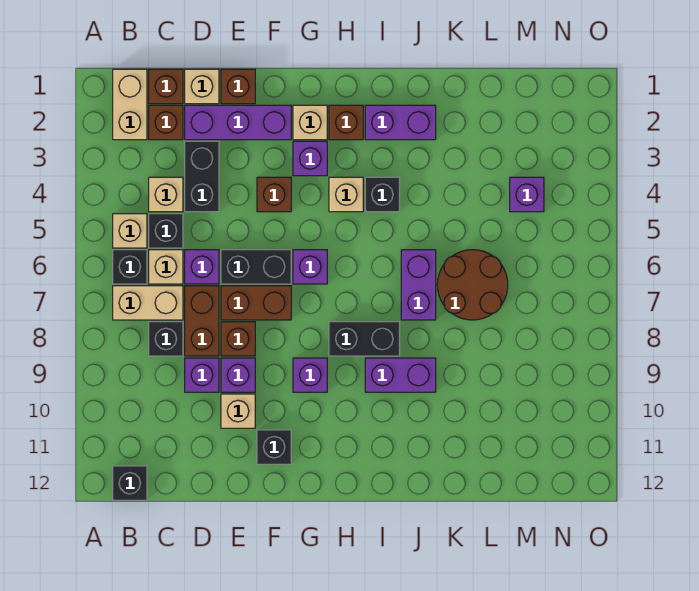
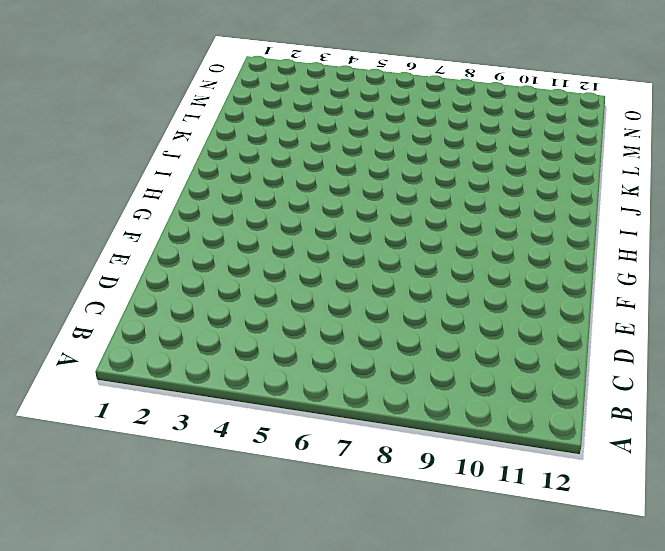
none -> tan 1x2 brick [113,69,147,140]
none -> tan 1x1 brick [113,214,147,248]
none -> black 1x1 brick [113,250,147,284]
none -> tan 1x2 brick [113,286,183,320]

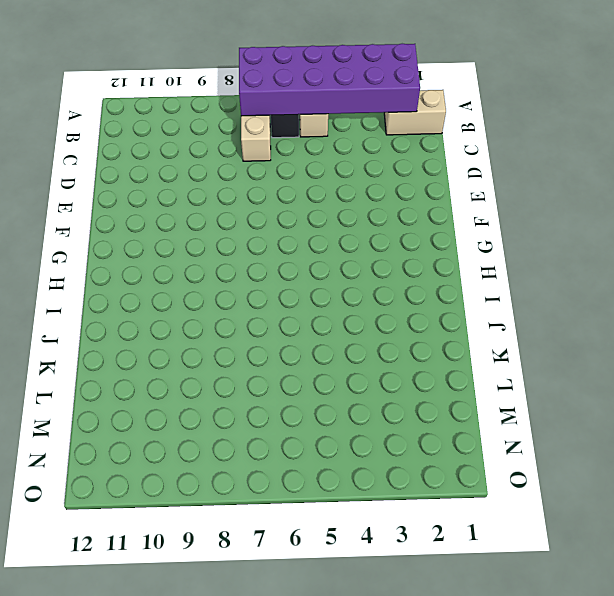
purple 2x6 brick [239,44,420,116] -> none
none -> black 1x1 brick [113,466,147,500]
none -> brown 1x1 brick [149,69,183,104]
none -> brown 1x1 brick [149,105,183,140]
none -> tan 1x1 brick [149,177,183,212]

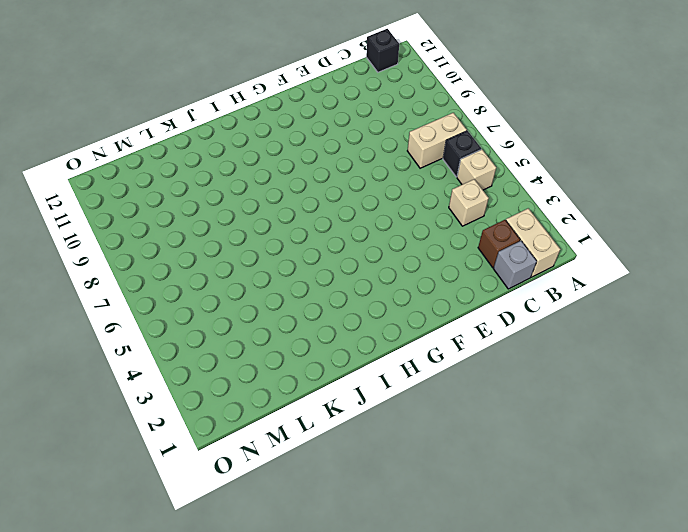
grey 1x1 brick [493,241,537,289] -> brown 1x1 brick [149,69,183,104]
none -> black 1x1 brick [149,214,183,248]
none -> tan 1x1 brick [149,250,183,284]
none -> black 1x1 brick [149,322,183,356]
none -> tan 1x1 brick [185,69,219,104]

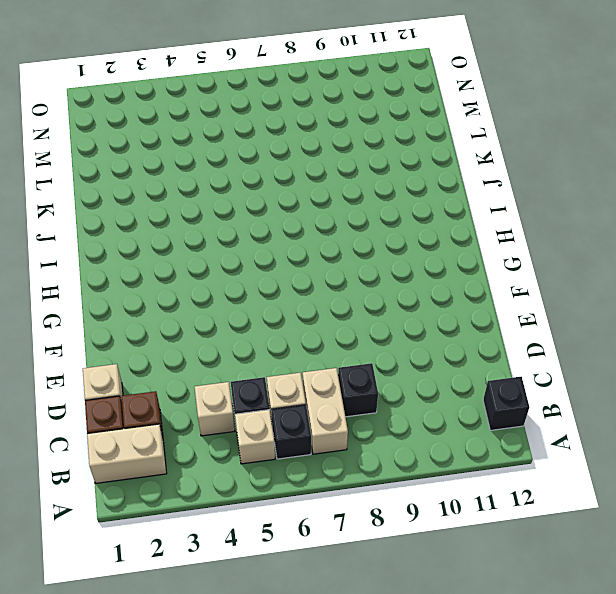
none -> purple 1x3 brick [185,105,291,140]
none -> black 1x2 brick [185,141,219,212]
none -> purple 1x1 brick [185,250,219,284]
none -> brown 1x2 brick [185,286,219,356]

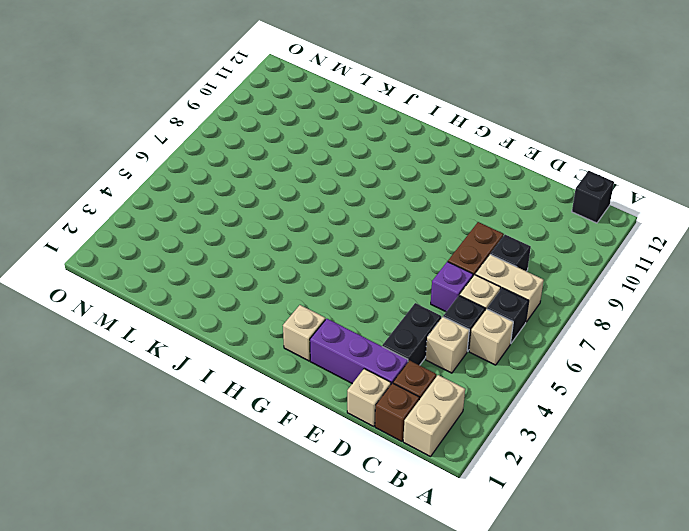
none -> purple 1x1 brick [185,358,219,392]
none -> brown 1x1 brick [221,69,255,104]
none -> black 1x2 brick [221,250,291,284]
none -> brown 1x2 brick [221,286,291,320]

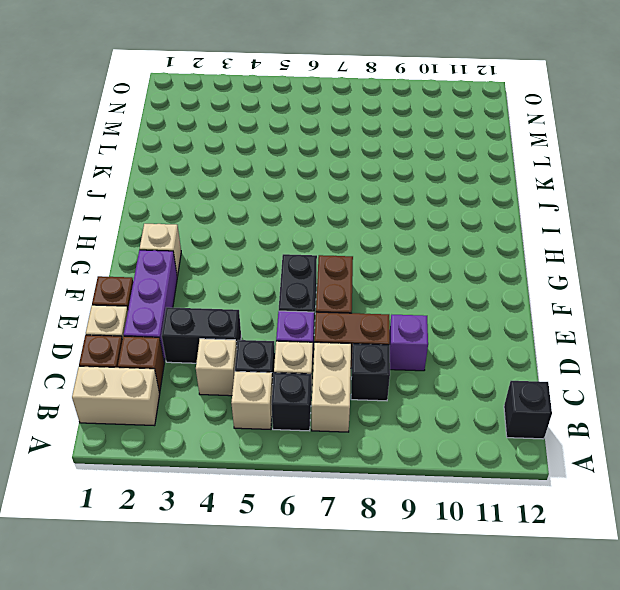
none -> brown 1x1 brick [221,322,255,356]
none -> purple 1x1 brick [221,358,255,392]
none -> tan 1x1 brick [221,394,255,428]
none -> brown 1x1 brick [257,177,291,212]

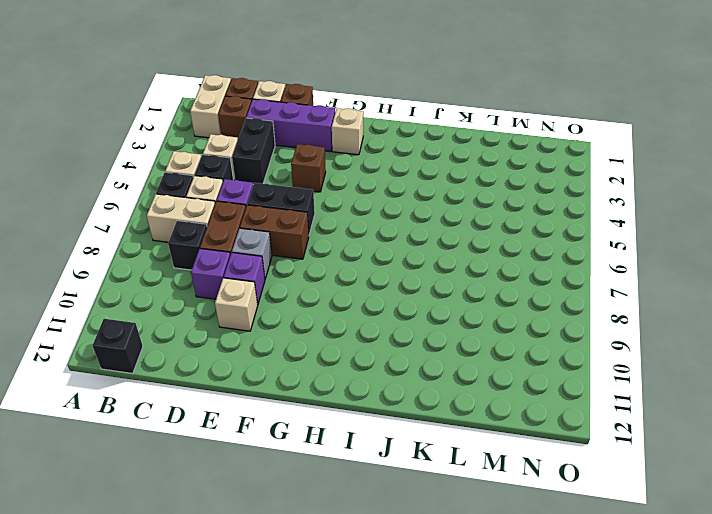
grey 1x1 brick [232,228,272,279] -> brown 1x1 brick [221,322,255,356]
none -> black 1x1 brick [257,430,291,464]
none -> purple 1x1 brick [293,141,327,176]
none -> purple 1x1 brick [293,250,327,284]
none -> purple 1x1 brick [293,358,327,392]

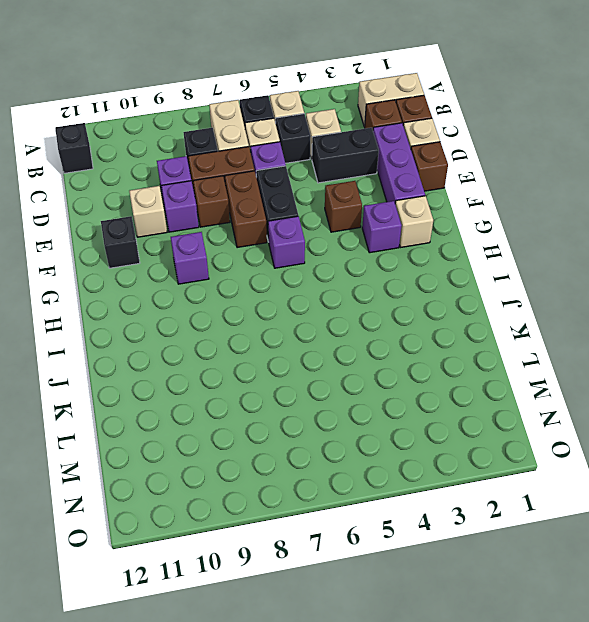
none -> brown 1x1 brick [329,105,363,140]
none -> tan 1x1 brick [329,177,363,212]
none -> black 1x2 brick [329,322,400,356]
none -> purple 1x2 brick [365,105,436,140]

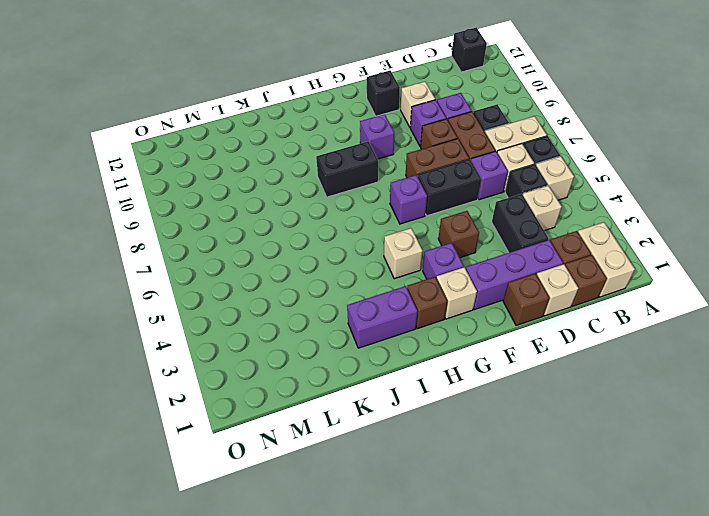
none -> black 1x1 brick [365,177,400,212]
none -> purple 1x2 brick [365,358,436,392]
none -> purple 1x2 brick [401,250,436,320]
none -> brown 2x2 round brick [437,250,508,320]

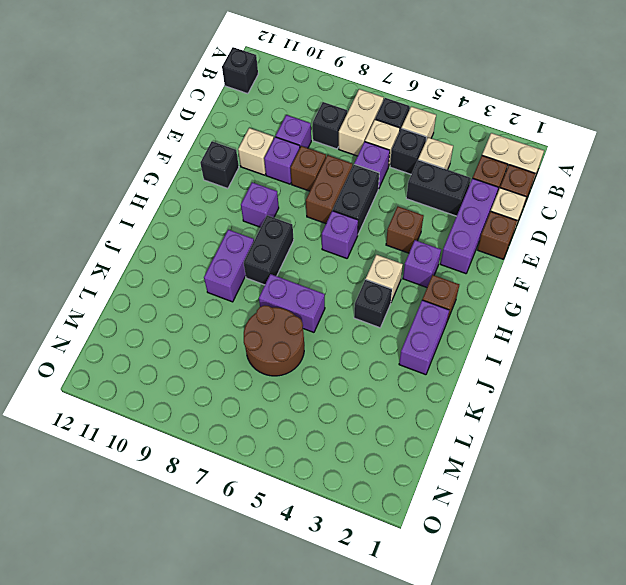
none -> brown 1x2 brick [185,286,219,356]
none -> tan 1x1 brick [293,105,327,140]
none -> purple 1x1 brick [510,177,544,212]

